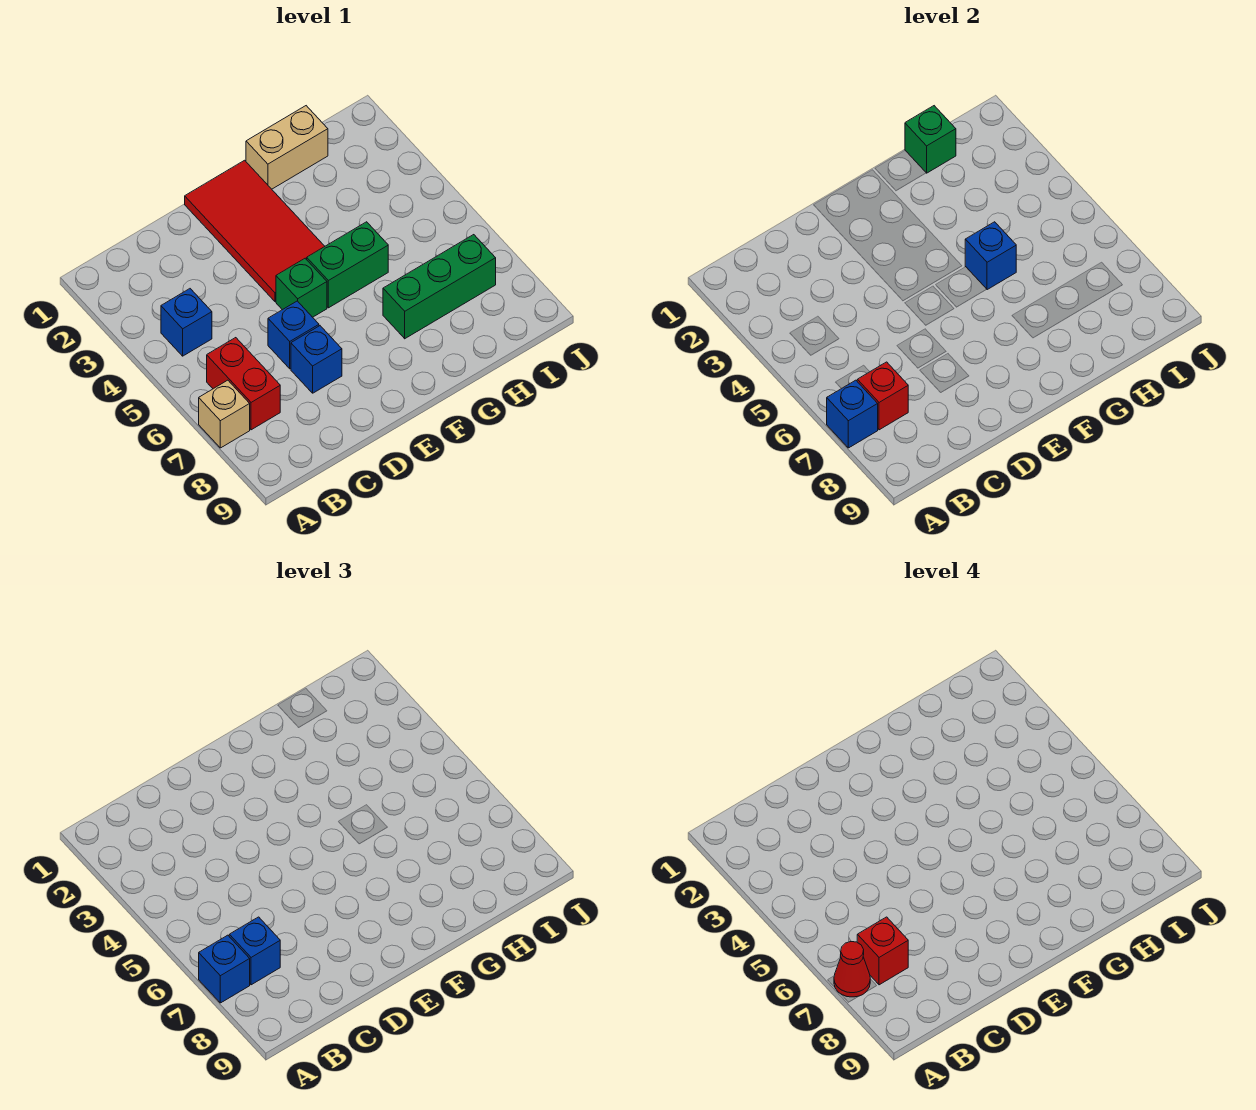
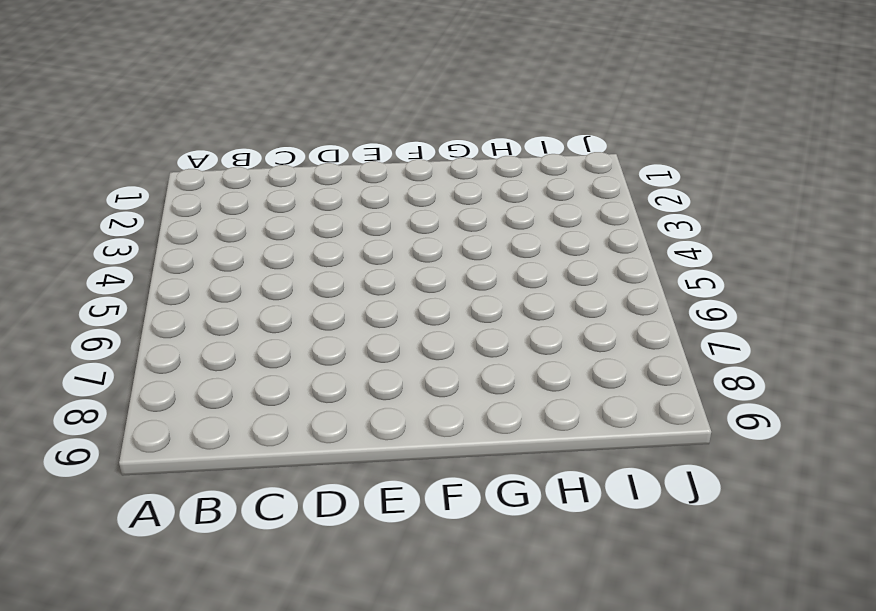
none -> tan 1x1 brick [199,380,250,448]
none -> blue 1x1 brick [161,289,212,356]
none -> red 1x2 brick [207,338,280,430]

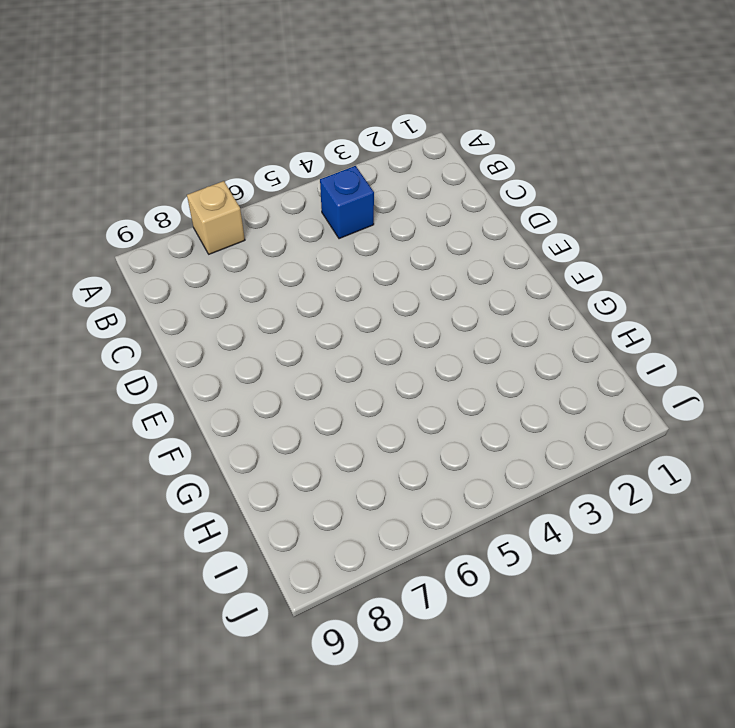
none -> red 1x2 brick [207,338,280,430]
none -> blue 1x1 brick [268,301,319,369]
none -> blue 1x1 brick [291,326,342,393]

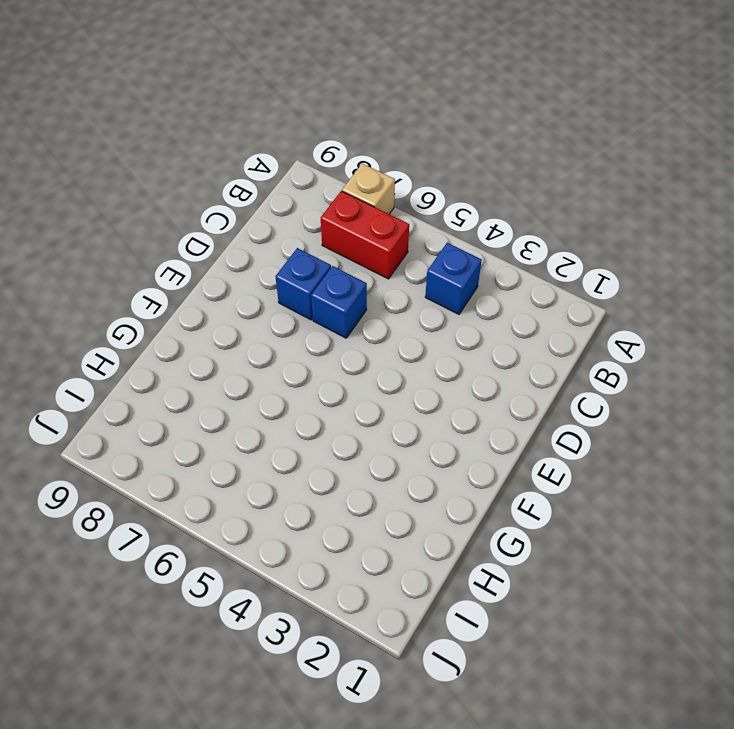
none -> red 2x4 tile [185,160,325,301]
none -> green 1x1 brick [276,258,327,317]
none -> green 1x2 brick [307,222,388,308]

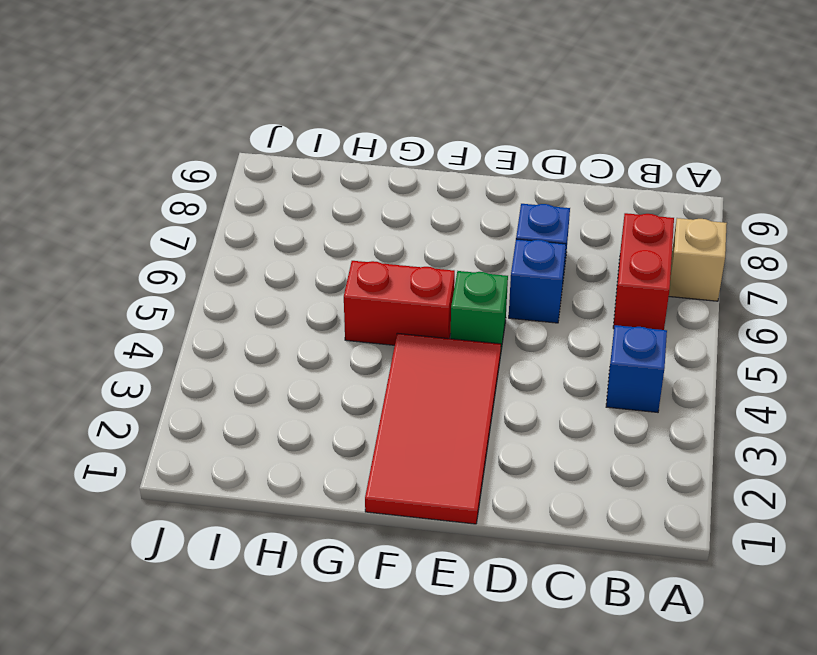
red 1x2 brick [344,261,455,345] -> green 1x2 brick [307,222,388,308]
none -> tan 1x2 brick [246,106,328,189]
none -> green 1x3 brick [383,235,496,339]
none -> blue 1x1 brick [827,380,878,448]

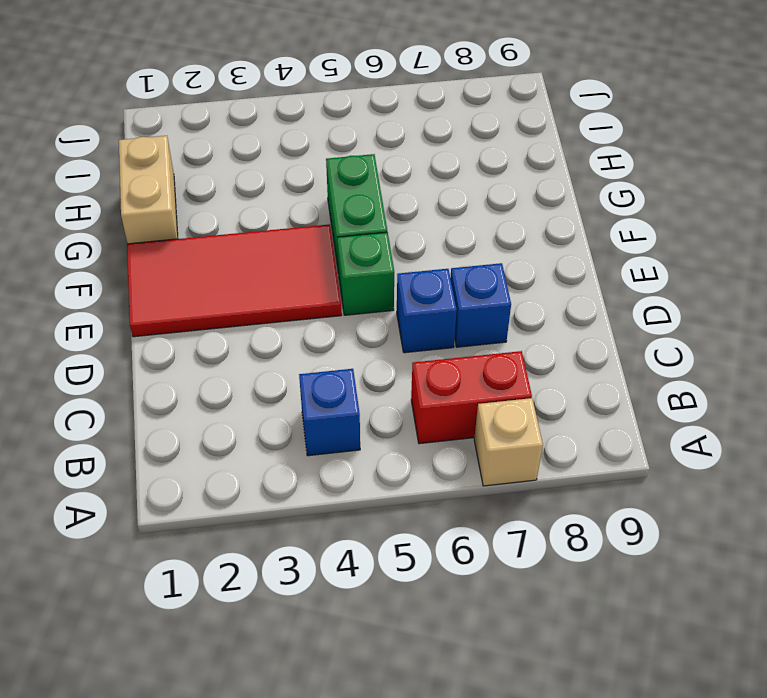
none -> green 1x3 brick [383,235,496,339]
none -> blue 1x1 brick [827,380,878,448]
none -> red 1x1 brick [857,362,908,430]

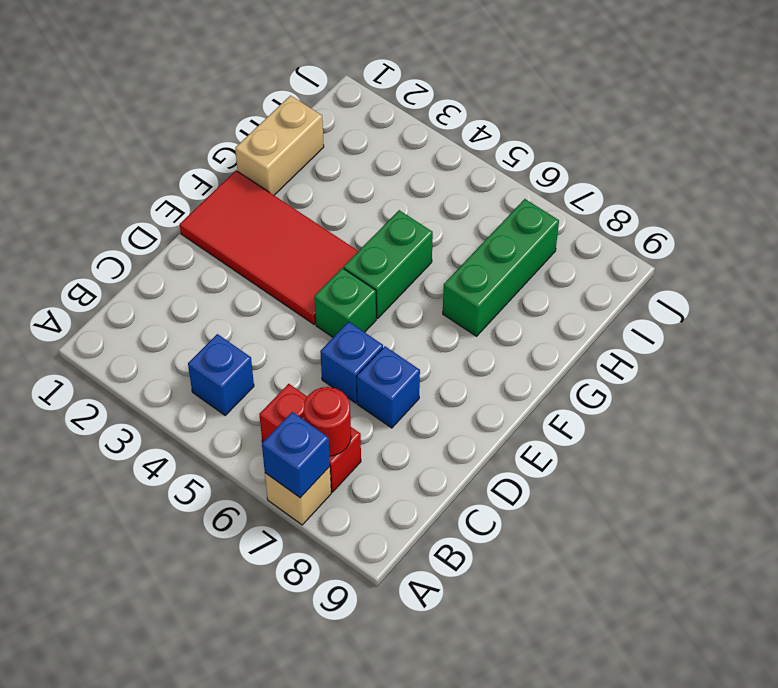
red 1x1 round brick [303,387,351,456] -> red 1x1 brick [857,362,908,430]
none -> blue 1x1 brick [965,222,1016,290]
none -> green 1x1 brick [905,106,956,173]
none -> blue 1x1 brick [199,935,250,1003]

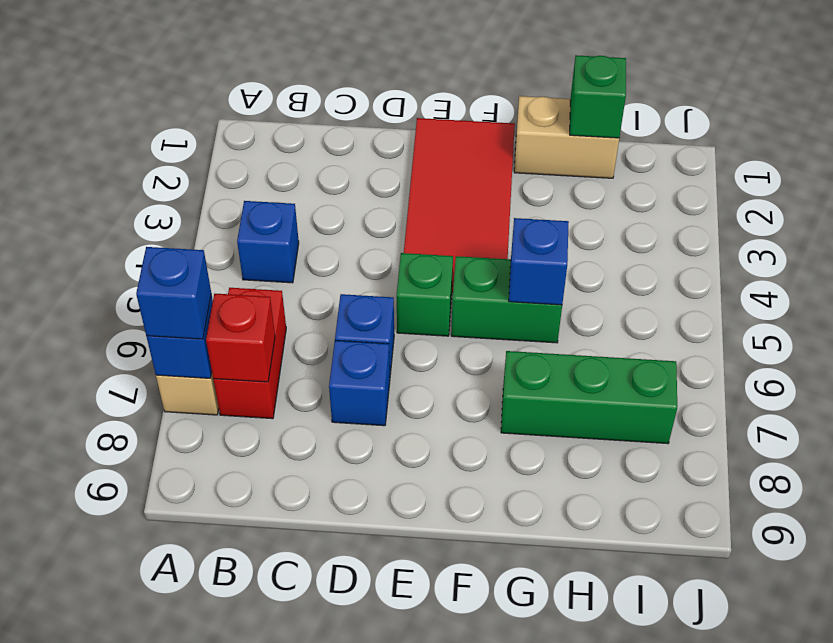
none -> blue 1x1 brick [229,917,280,985]
none -> red 1x1 cone [834,942,870,997]
none -> red 1x1 brick [857,917,908,985]

